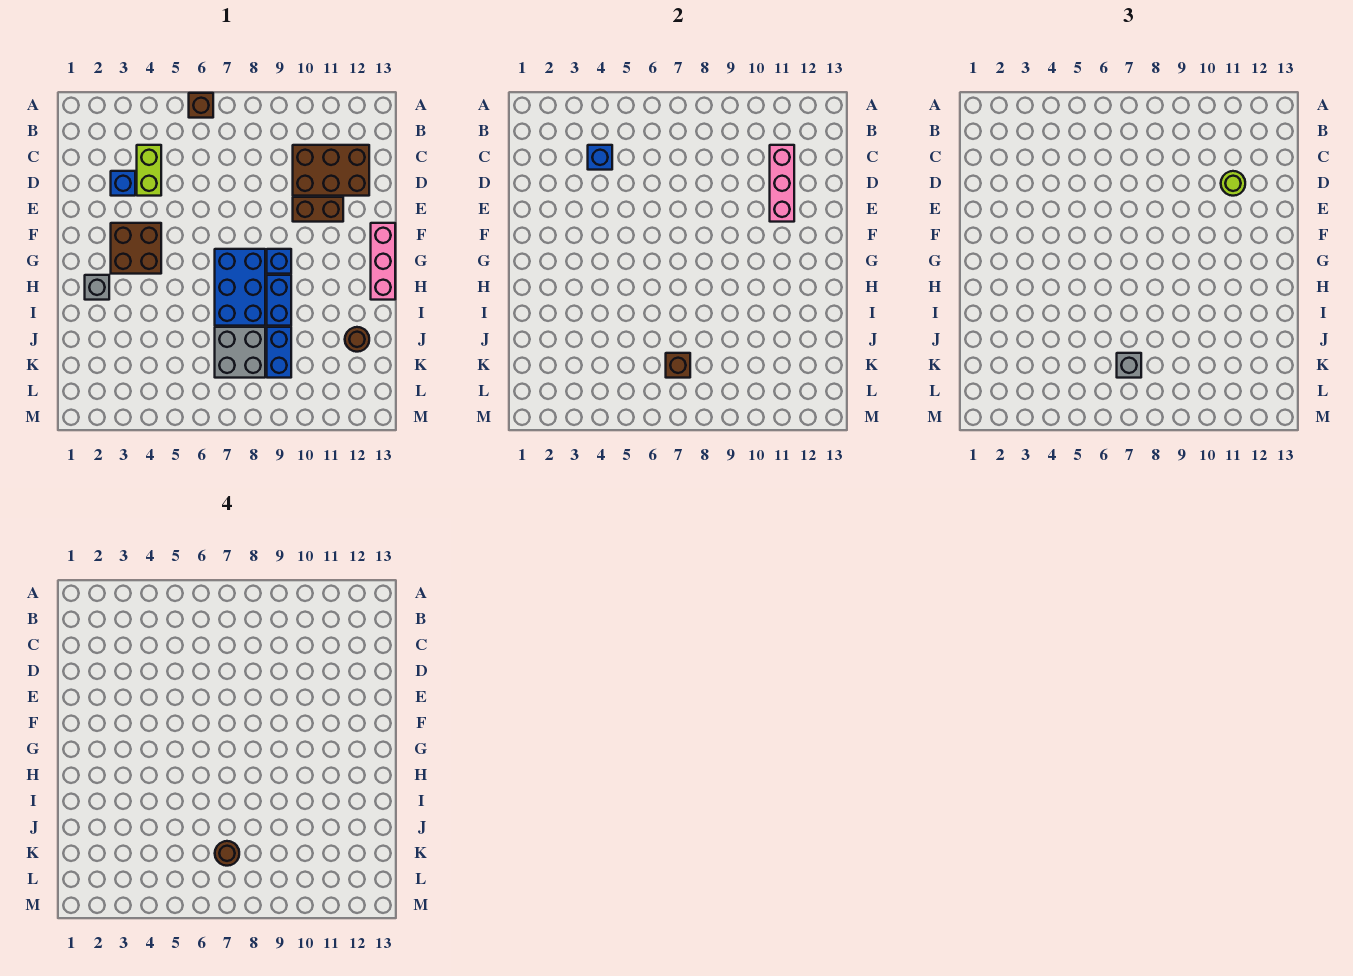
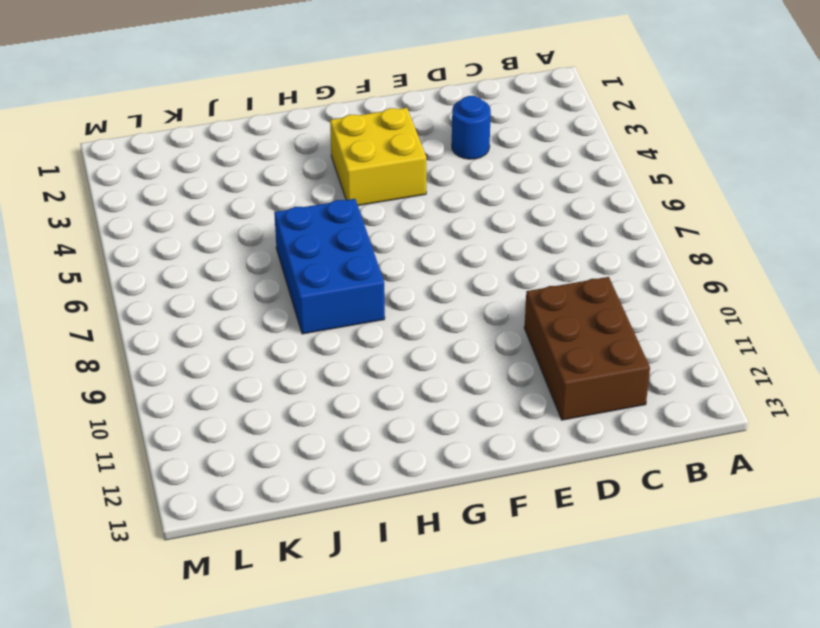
blue 1x1 round brick [452,96,491,159] -> blue 1x1 brick [111,171,135,196]
yellow 2x2 brick [330,108,426,205] -> brown 2x2 brick [111,223,161,274]
blue 2x3 brick [274,199,385,334] -> blue 2x3 brick turned to [215,249,265,326]
none -> brown 1x1 brick [189,93,213,118]
none -> lime 1x2 brick [137,145,161,196]
none -> brown 1x2 brick [293,197,343,222]

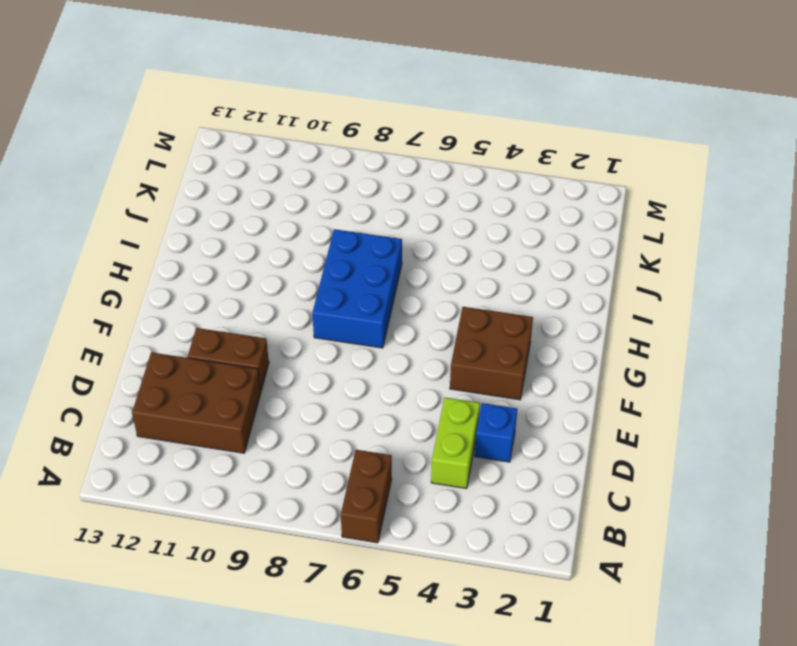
brown 1x2 brick [341,450,392,543] -> brown 1x1 brick [189,93,213,118]
none -> pink 1x3 brick [371,223,395,300]
none -> blue 1x1 brick [267,249,291,274]
none -> grey 1x1 brick [85,275,109,300]

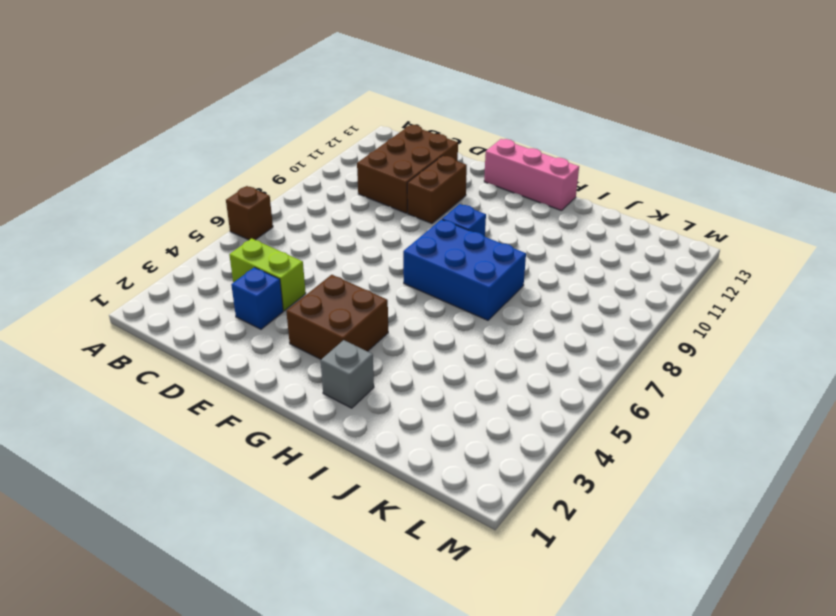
none -> blue 1x2 brick [267,275,291,326]
none -> grey 2x2 brick [215,327,265,378]
none -> blue 1x2 brick [267,327,291,378]

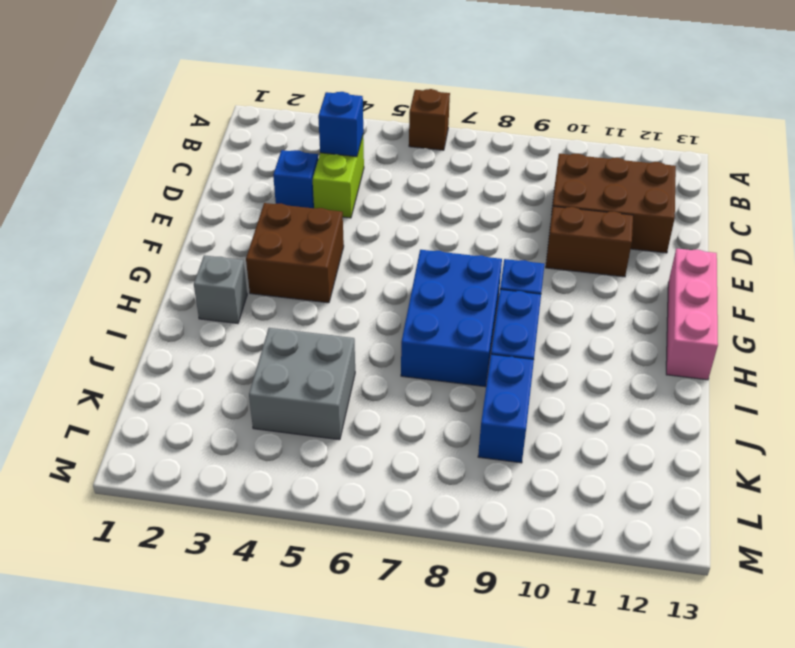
grey 2x2 brick [249,328,355,440] -> grey 2x2 brick moved to [215,327,265,378]
none -> brown 1x1 round brick [345,327,369,352]
none -> pink 1x3 brick [770,145,794,222]
none -> brown 1x1 brick [666,353,690,378]

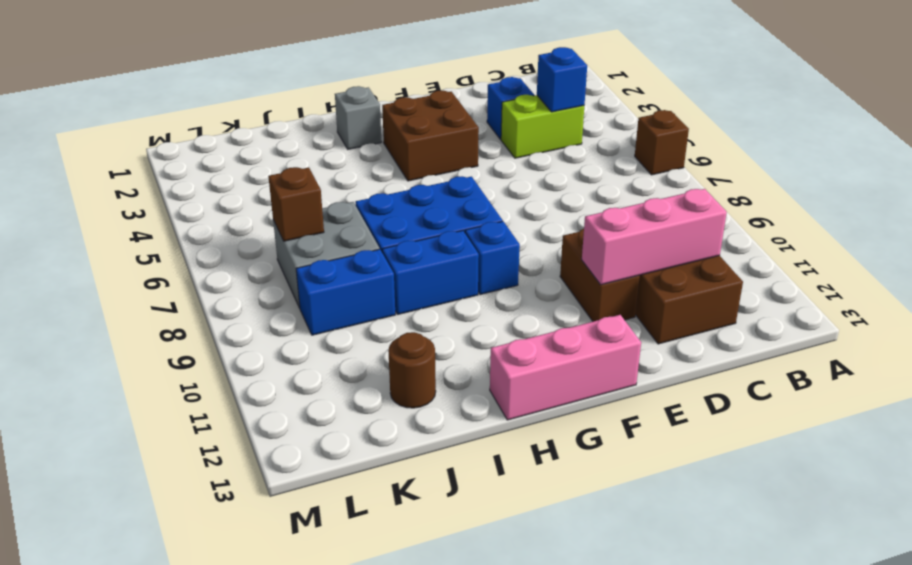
none -> lime 1x1 round brick [1221,171,1245,196]
none -> grey 1x1 brick [1117,353,1141,378]
none -> brown 1x1 round brick [215,841,239,866]

